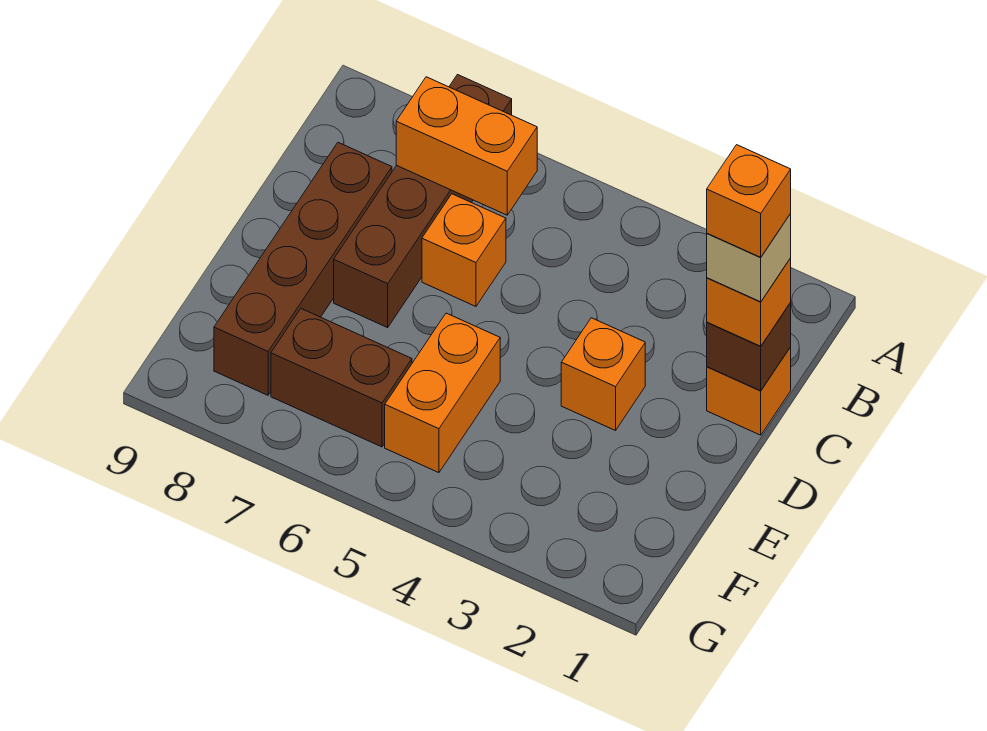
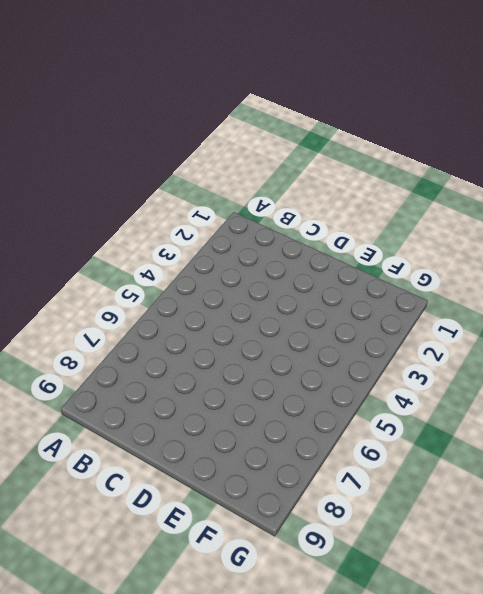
none -> brown 1x4 brick [334,75,512,327]
none -> orange 1x1 brick [707,347,791,435]
none -> orange 1x1 brick [422,194,506,306]

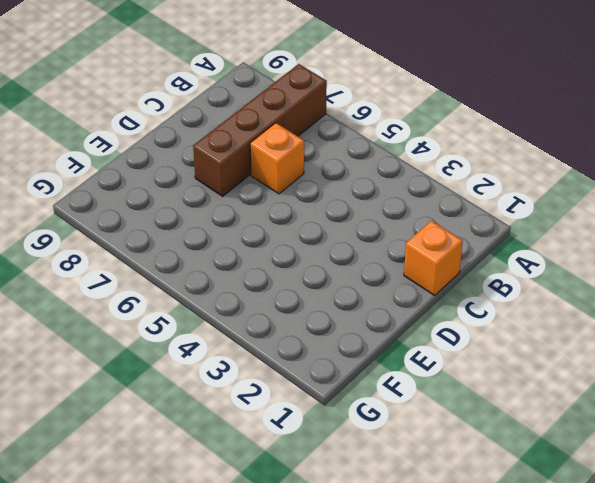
none -> brown 1x4 brick [214,143,392,395]
none -> orange 1x1 brick [561,318,645,431]
none -> orange 1x2 brick [385,313,500,473]

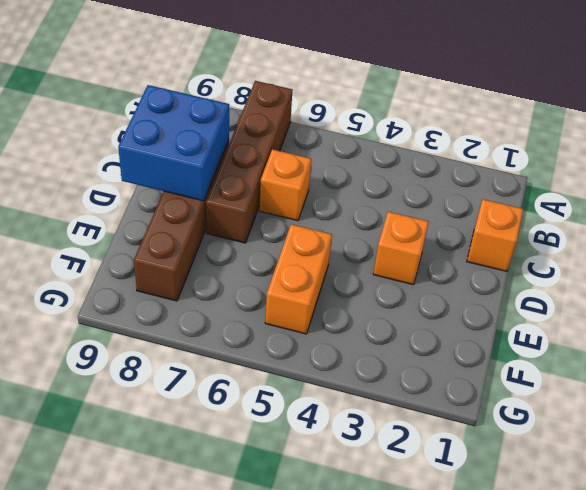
blue 2x2 brick [118,85,229,201] -> none
none -> brown 1x2 brick [271,309,412,447]
none -> orange 1x2 brick [396,77,537,215]
none -> brown 1x1 brick [707,303,791,391]

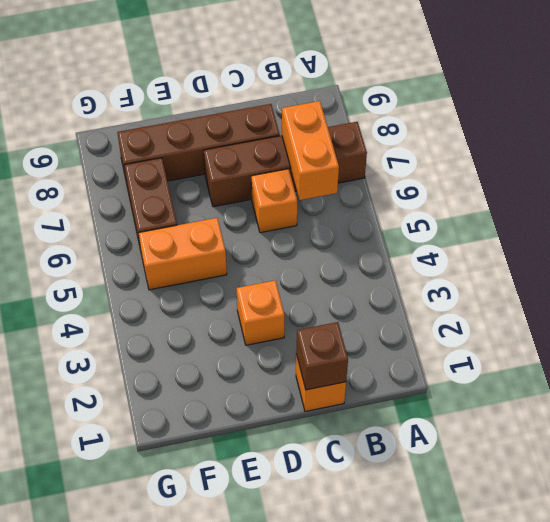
none -> orange 1x1 brick [707,258,791,346]
none -> tan 1x1 brick [707,214,791,302]
none -> orange 1x1 brick [707,145,791,257]

